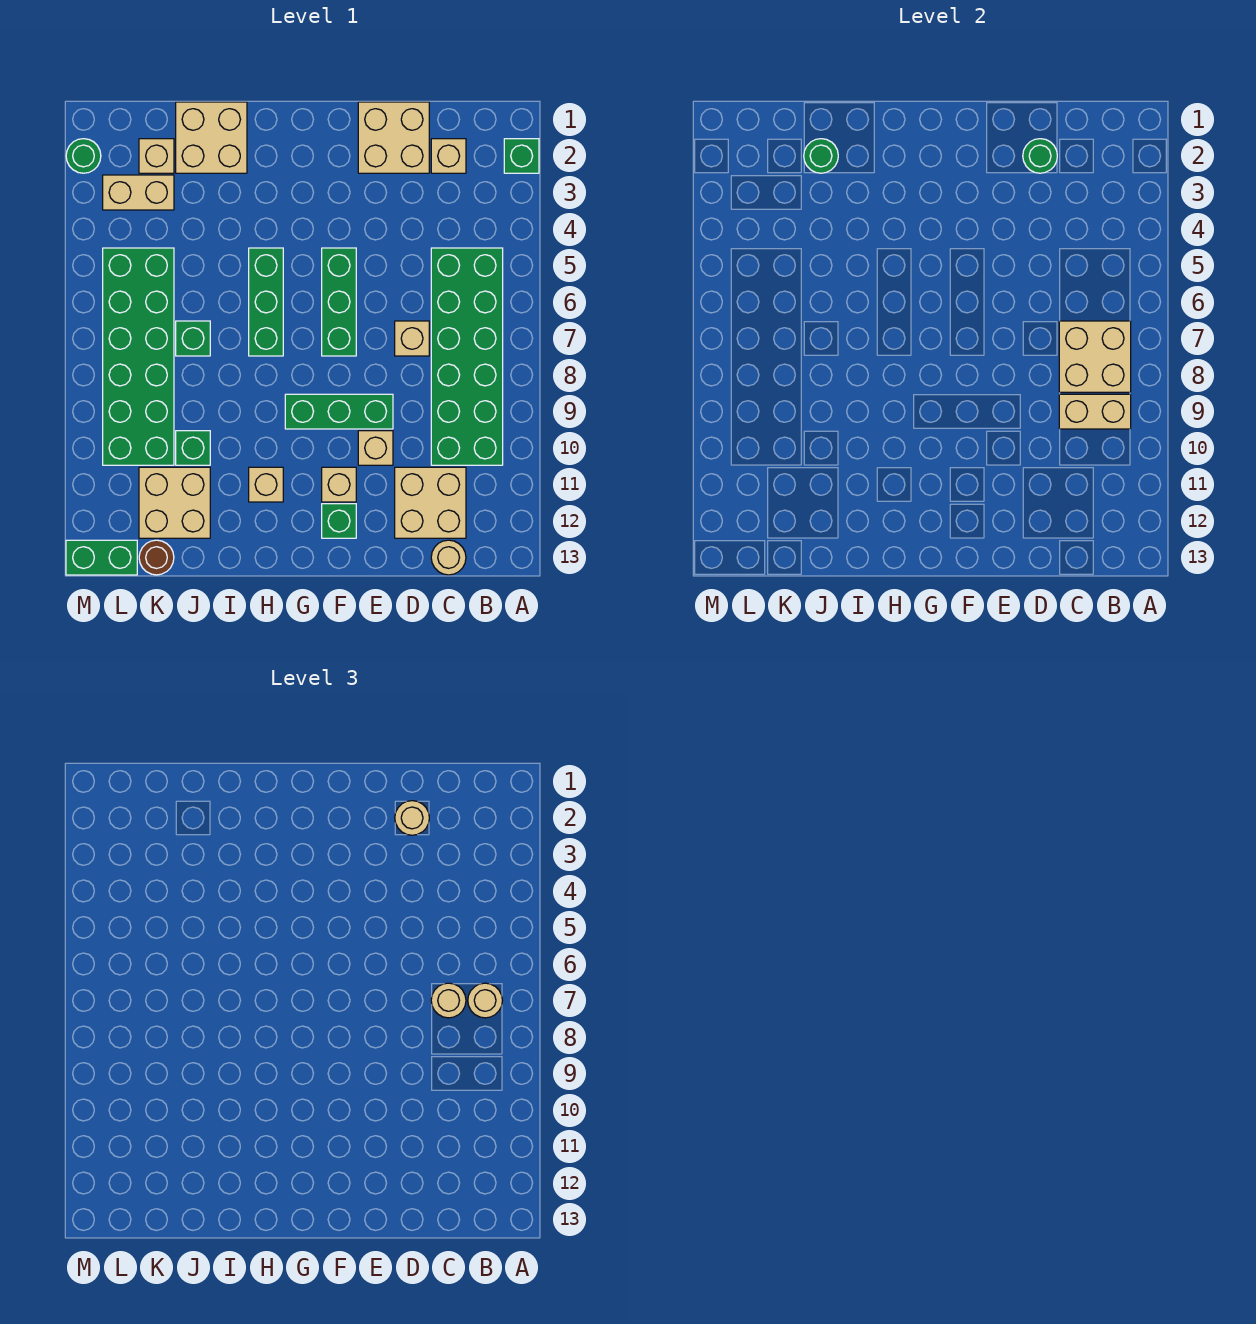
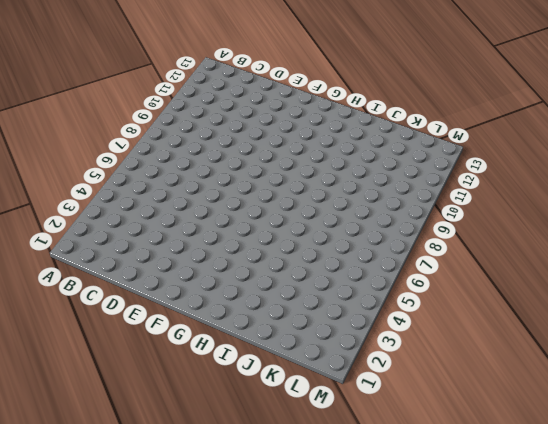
none -> green 1x1 brick [504,139,539,173]
none -> green 2x6 brick [431,248,503,465]
none -> tan 1x1 brick [431,139,466,173]
none -> tan 2x2 brick [395,467,466,538]

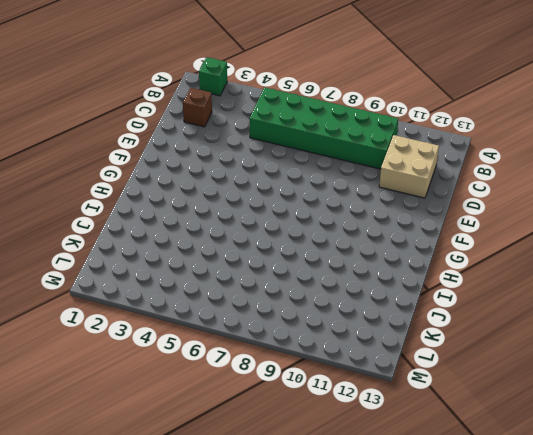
brown 1x1 brick [183,88,212,127] -> tan 1x1 brick [431,139,466,173]
none -> tan 1x1 round brick [431,540,466,575]
none -> tan 2x2 brick [358,102,429,173]
none -> tan 1x1 brick [395,321,429,356]
none -> green 1x3 brick [285,394,393,429]

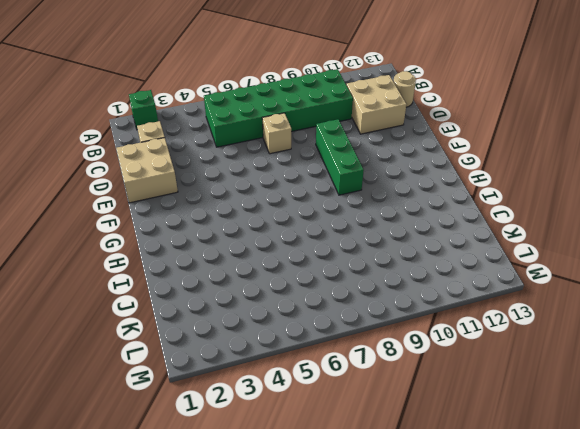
none -> tan 1x1 brick [358,431,393,465]
none -> green 1x3 brick [322,248,356,356]
none -> tan 1x1 brick [322,467,356,502]
none -> green 1x1 brick [322,504,356,538]

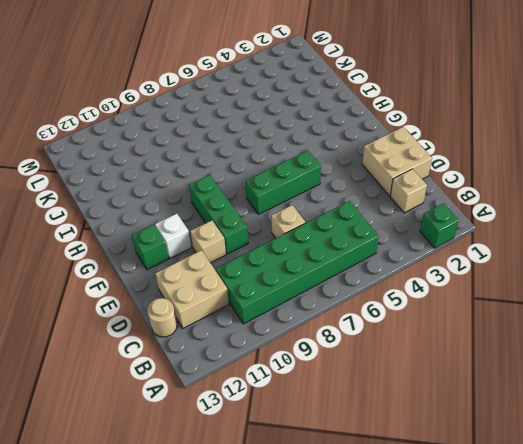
white 1x1 brick [155,214,191,258] -> tan 1x1 brick [322,467,356,502]
none -> green 1x3 brick [249,248,283,356]
none -> tan 1x1 brick [249,467,283,502]
none -> tan 2x2 brick [176,102,247,173]
none -> green 1x1 brick [176,321,210,356]

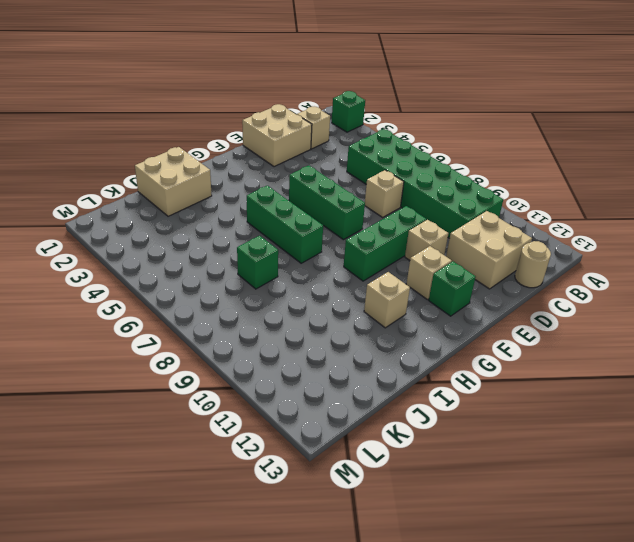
none -> green 1x1 brick [176,431,210,465]
none -> tan 2x2 brick [139,467,210,538]
none -> tan 1x1 brick [139,139,174,173]
none -> tan 1x2 brick [103,175,174,210]

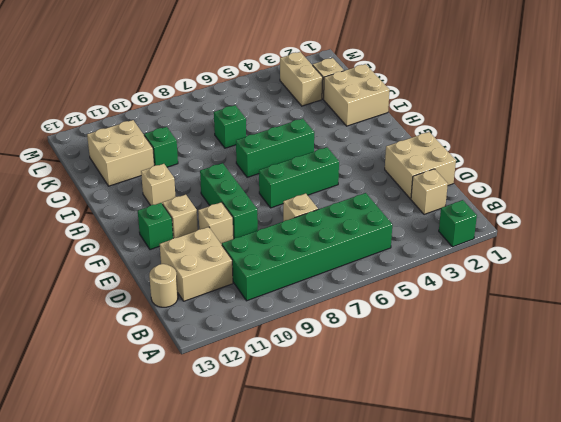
none -> green 2x6 brick [103,248,174,465]
none -> brown 1x1 round brick [139,540,174,575]
none -> green 1x2 brick [66,540,137,575]
none -> green 1x1 round brick [66,139,101,173]

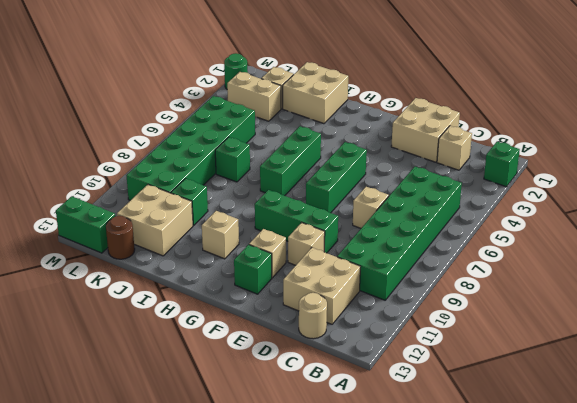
none -> tan 2x2 brick [1059,321,1131,392]
none -> tan 1x2 brick [1059,394,1131,429]
none -> green 1x1 round brick [1023,139,1057,173]
none -> green 1x1 round brick [804,139,838,173]

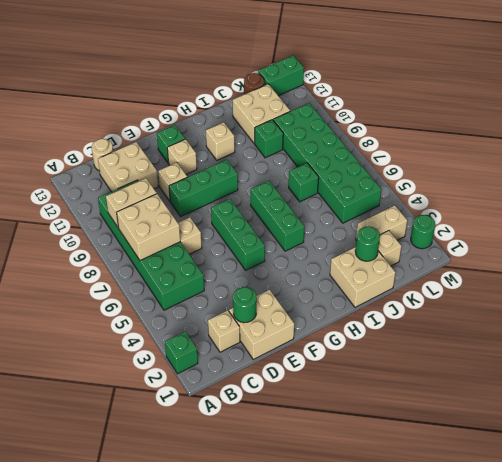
none -> tan 1x1 round brick [468,983,502,1018]
none -> tan 1x1 round brick [431,983,466,1018]
none -> tan 1x1 round brick [395,801,429,835]

